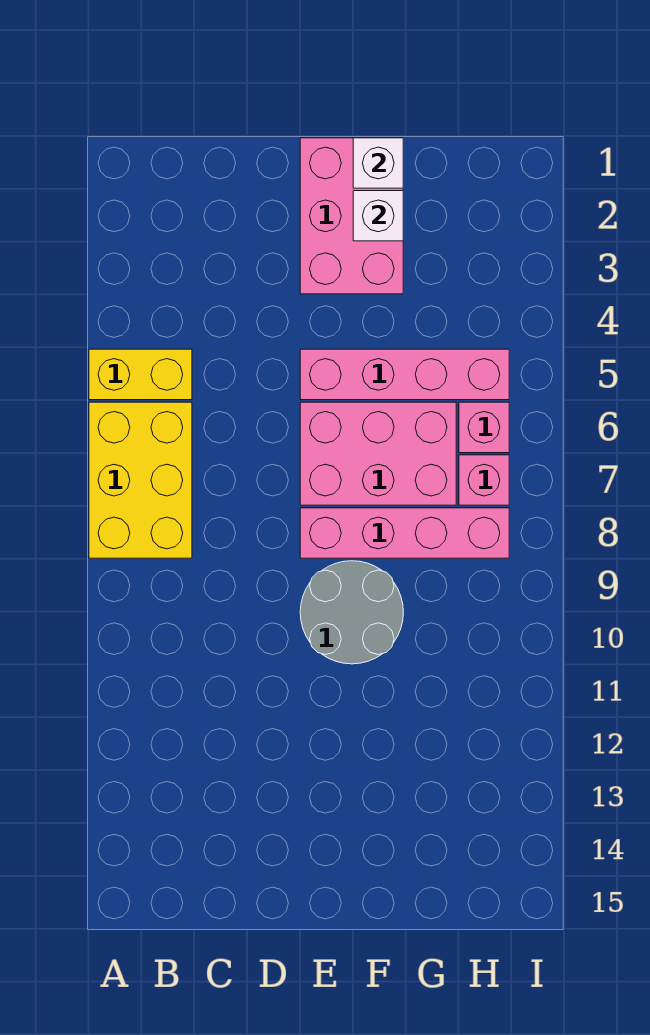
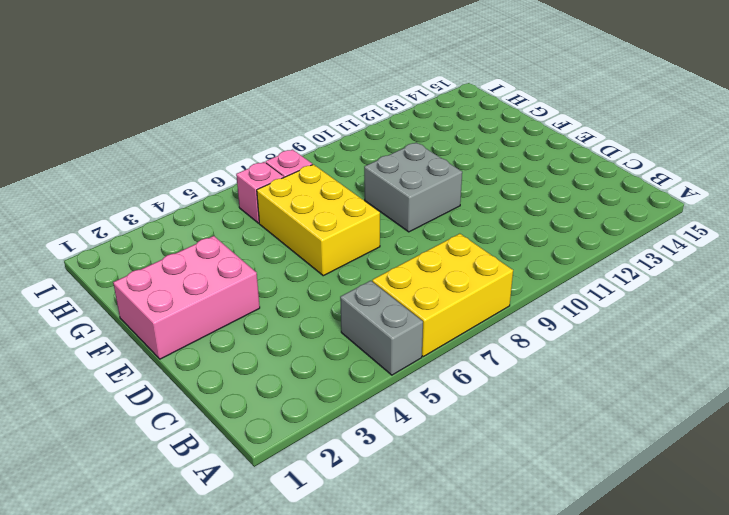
grey 1x2 brick [340,281,423,375] -> yellow 1x2 brick [89,349,192,400]
yellow 2x3 brick [257,164,380,276] -> pink 2x3 brick [300,402,456,505]
grey 2x2 brick [364,143,462,232] -> grey 2x2 round brick [300,561,403,664]
none -> pink 1x4 brick [300,349,509,400]
none -> pink 1x4 brick [300,508,509,558]

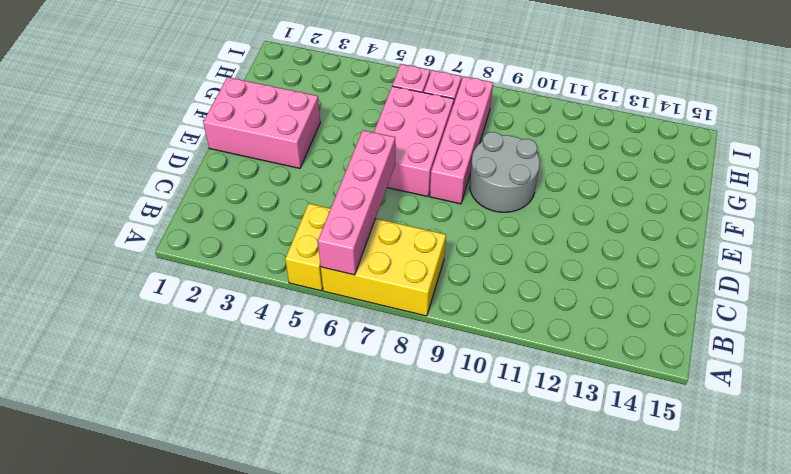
pink 1x4 brick [318,130,395,275] -> pink 1x4 brick moved to [300,349,509,400]
none -> white 1x1 brick [353,138,403,188]
none -> white 1x1 brick [353,191,403,241]

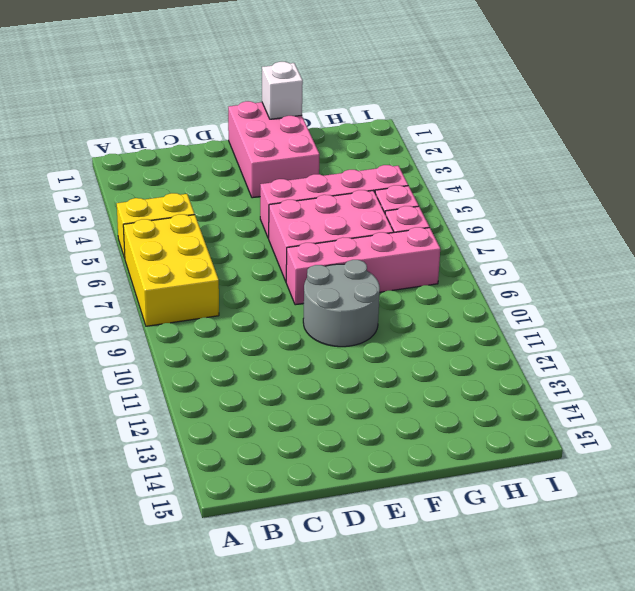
none -> white 1x1 brick [353,191,403,241]

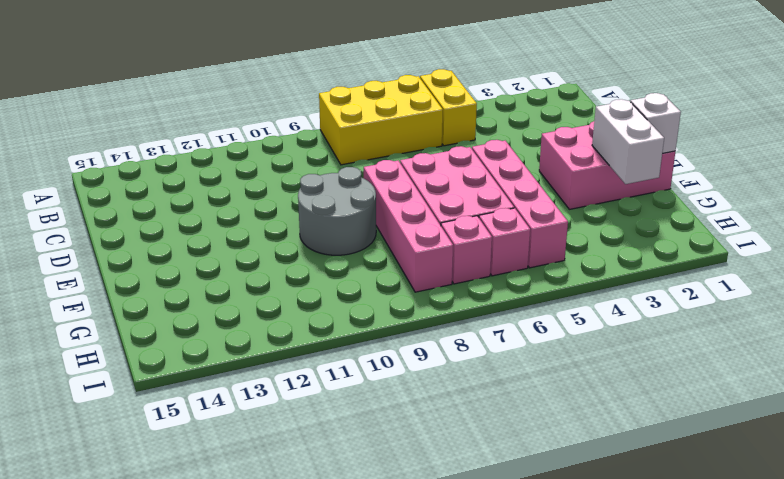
white 1x2 brick [592,99,664,184] -> white 1x1 brick [353,191,403,241]

